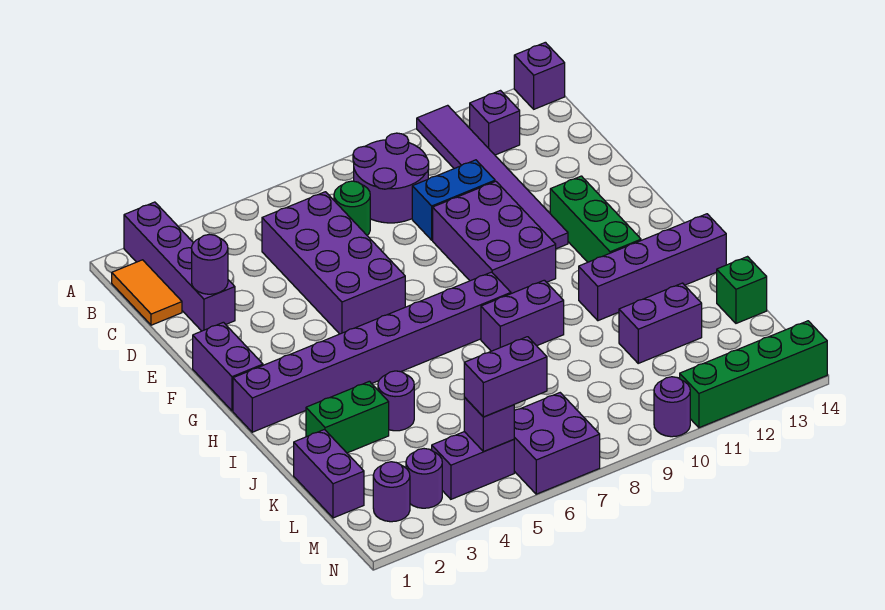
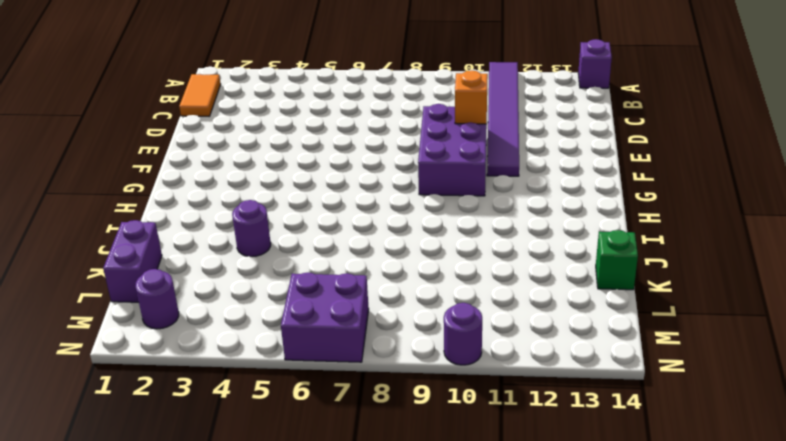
orange 1x1 brick [455,70,488,124] -> none
none -> purple 1x4 brick [124,202,235,331]
none -> purple 2x2 round brick [353,133,429,223]
none -> purple 1x1 brick [470,91,520,155]

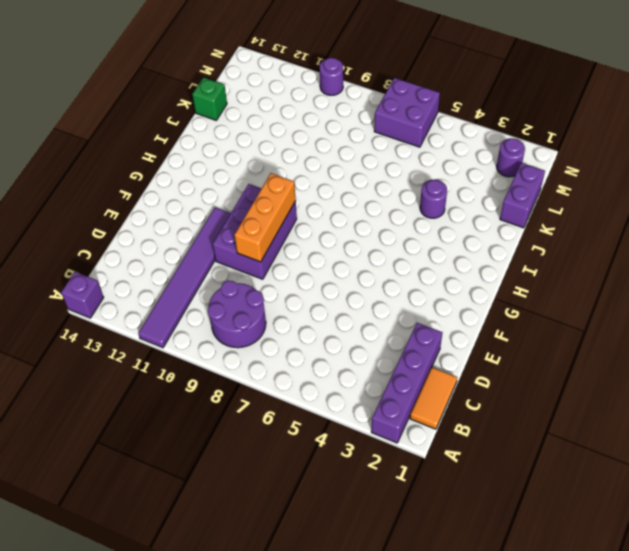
orange 1x3 brick [234,173,296,262] -> none
none -> purple 1x1 brick [470,91,520,155]
none -> purple 2x4 brick [262,192,405,334]
none -> green 1x1 round brick [334,181,370,235]

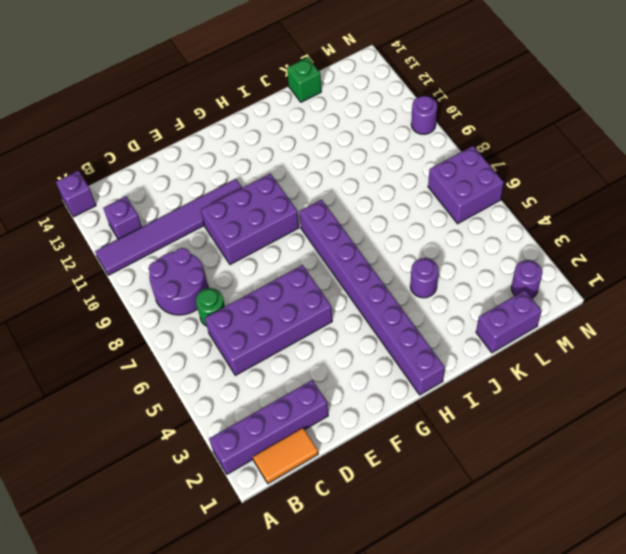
none -> blue 1x2 brick [412,160,495,240]
none -> purple 1x2 brick [193,322,263,411]
none -> green 1x3 brick [550,176,641,262]

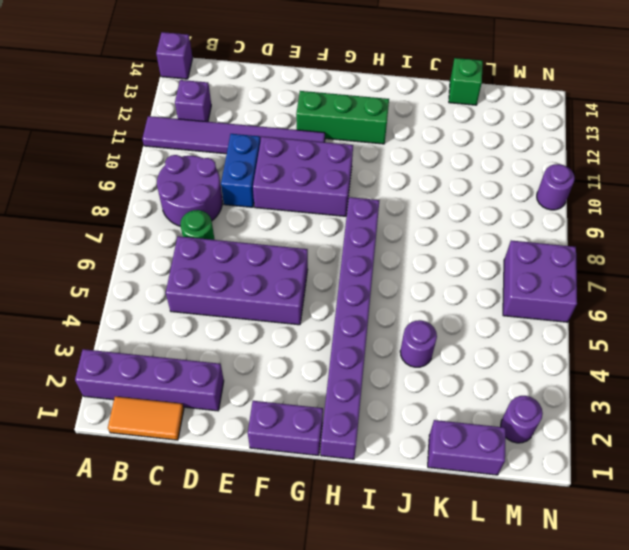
none -> purple 1x2 brick [481,280,564,351]
none -> purple 1x4 brick [579,214,726,321]
none -> green 1x2 brick [306,381,389,453]

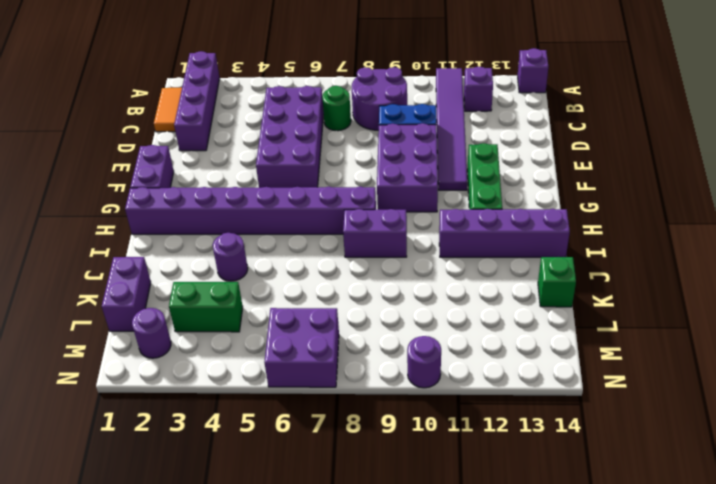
green 1x2 brick [169,282,243,332] -> green 1x2 brick moved to [306,381,389,453]
none -> purple 1x2 brick [619,283,702,363]
none -> purple 1x1 round brick [406,449,442,508]
none -> purple 1x2 brick [432,432,514,499]

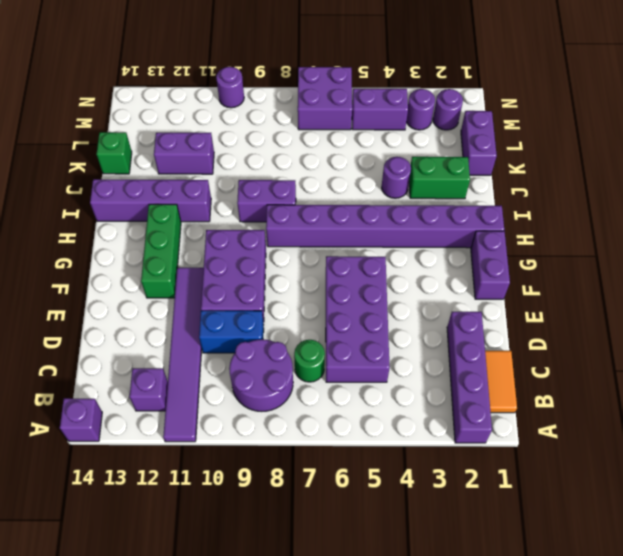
none -> green 1x4 brick [680,321,827,428]
none -> purple 1x1 round brick [192,234,228,294]
none -> purple 1x1 brick [464,397,514,452]

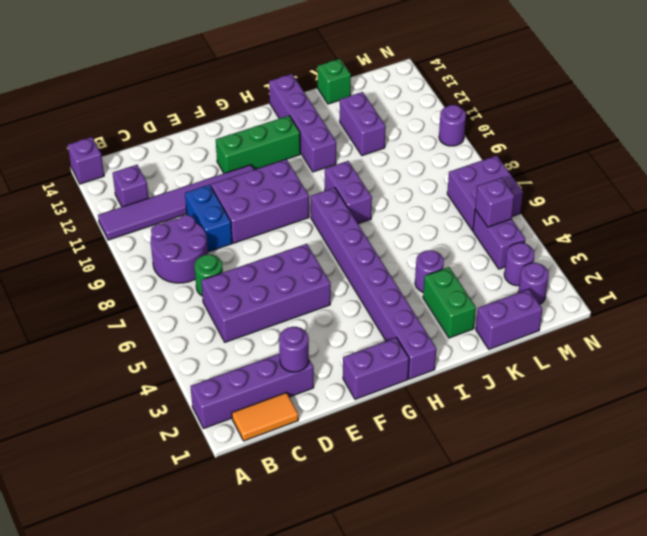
none -> green 1x4 brick [680,321,827,428]
none -> purple 1x2 brick [464,337,547,417]

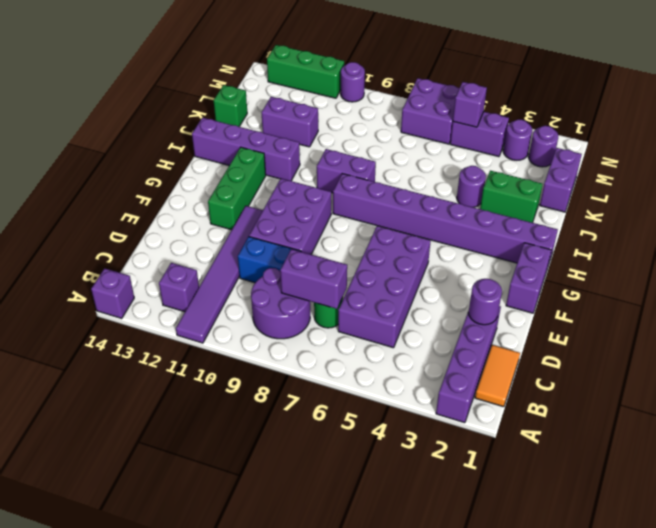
purple 1x2 brick [280,249,347,309] -> purple 1x2 brick moved to [464,337,547,417]
green 1x3 brick [267,45,344,98] -> green 1x4 brick [680,321,827,428]

